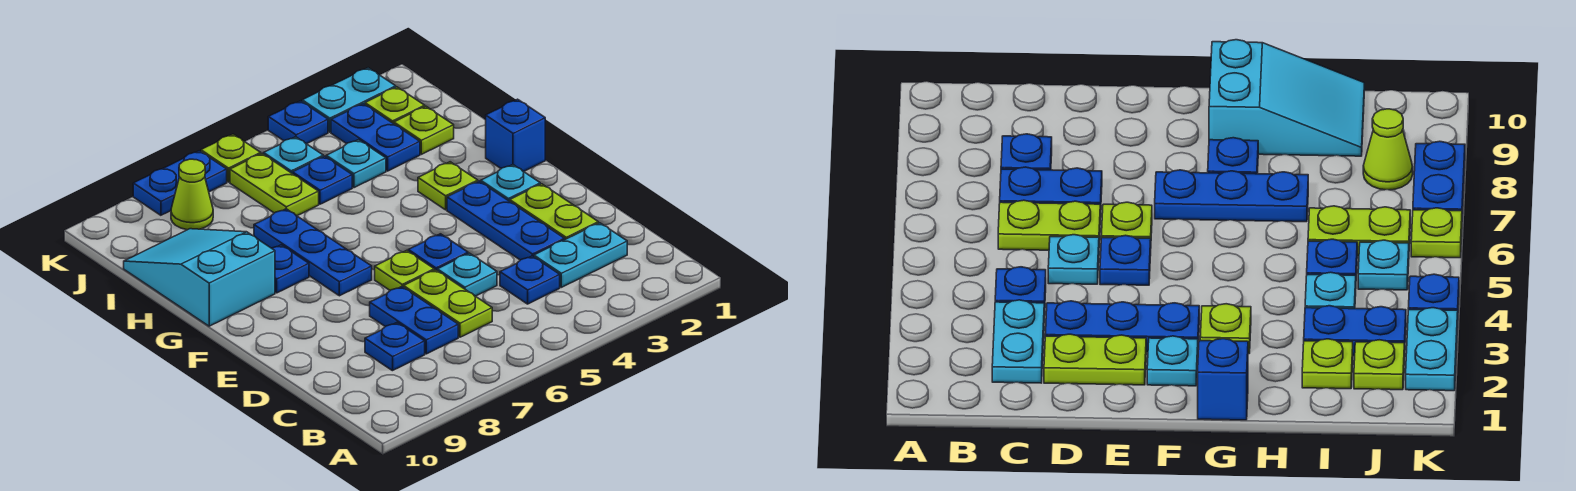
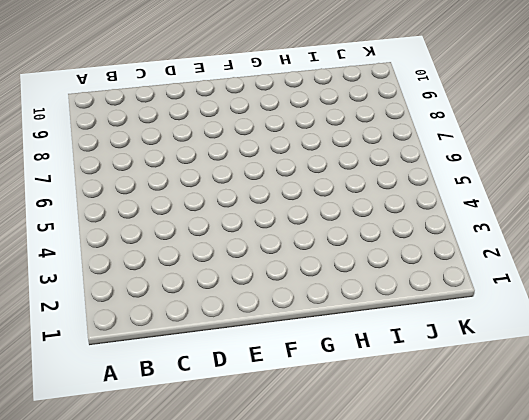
none -> cyan 1x2 plate [534,223,627,287]
none -> blue 1x1 plate [500,256,560,304]
none -> lime 1x2 plate [404,270,492,337]

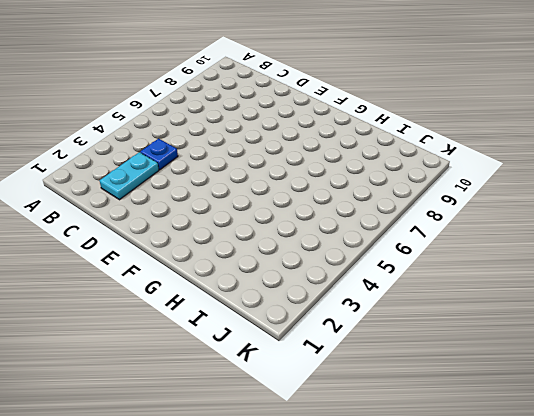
none -> lime 1x2 plate [404,270,492,337]
none -> blue 1x2 plate [370,287,458,354]
none -> blue 1x1 plate [365,323,425,371]

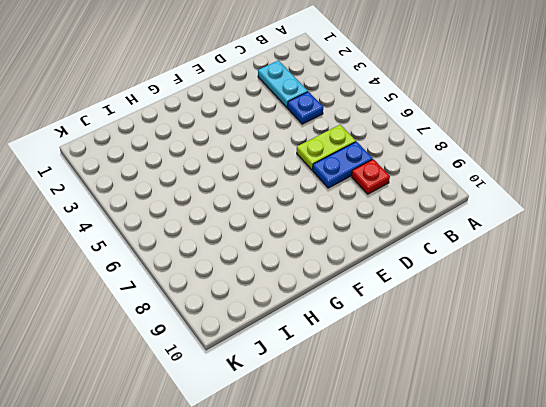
red 1x1 plate [352,159,390,194] -> blue 1x1 plate [365,323,425,371]
none -> lime 1x2 plate [510,184,598,239]
none -> blue 1x3 plate [447,181,565,260]
none -> cyan 1x1 plate [437,253,497,296]

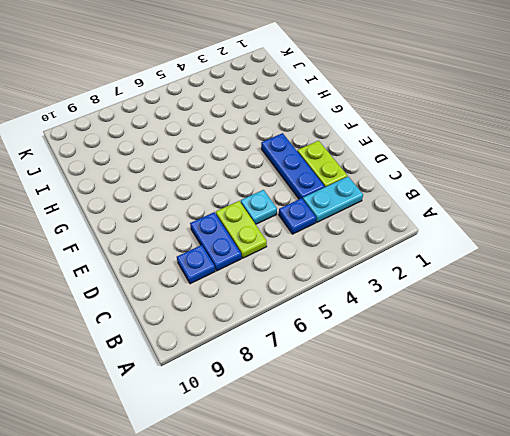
none -> blue 1x1 plate [408,234,468,270]
none -> lime 1x1 plate [375,250,434,290]
none -> cyan 1x1 plate [481,165,540,201]

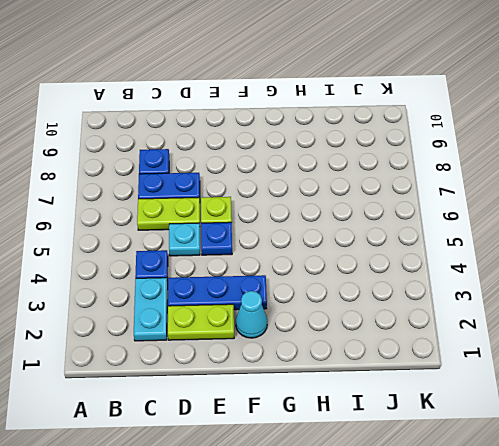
cyan 1x1 cone [236,291,267,338] -> cyan 1x1 plate [481,165,540,201]
none -> blue 1x3 plate [254,209,372,296]
none -> blue 1x1 brick [486,99,545,171]
none -> lime 1x1 plate [418,162,478,210]

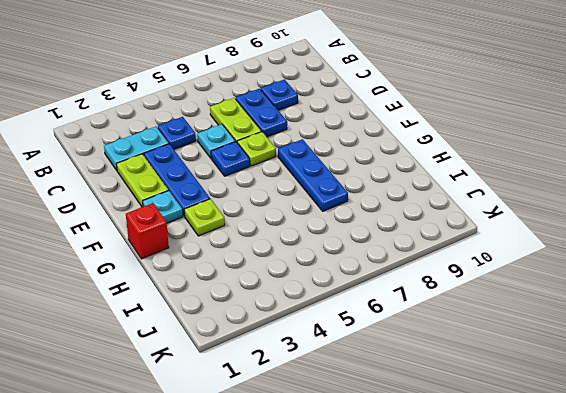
red 1x1 brick [126,203,169,259] -> blue 1x1 brick [486,99,545,171]
none -> blue 1x1 plate [272,245,309,293]
none -> cyan 2x3 slope [124,229,275,326]
none -> lime 1x1 plate [394,106,454,154]

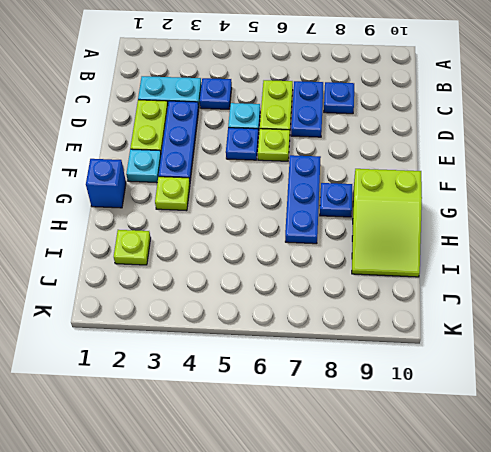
lime 2x3 slope [352,169,422,277] -> cyan 2x3 slope [124,229,275,326]
none -> blue 1x2 plate [331,104,420,171]
none -> cyan 1x1 plate [326,140,386,188]
none -> blue 1x1 plate [293,156,352,204]

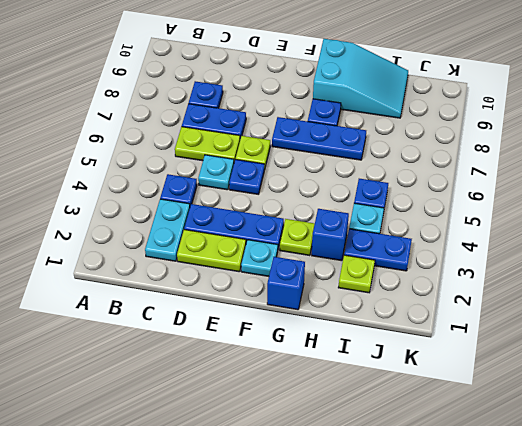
blue 1x1 brick [312,209,349,261] -> none
none -> lime 1x2 plate [230,154,319,216]
none -> lime 1x1 plate [365,87,425,124]
none -> cyan 1x1 plate [264,137,323,174]

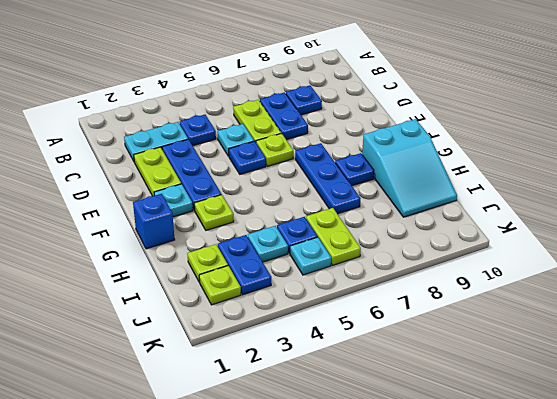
none -> lime 1x1 cone [171,159,213,230]
none -> cyan 1x2 plate [302,68,396,132]
none -> blue 1x1 plate [268,101,328,144]

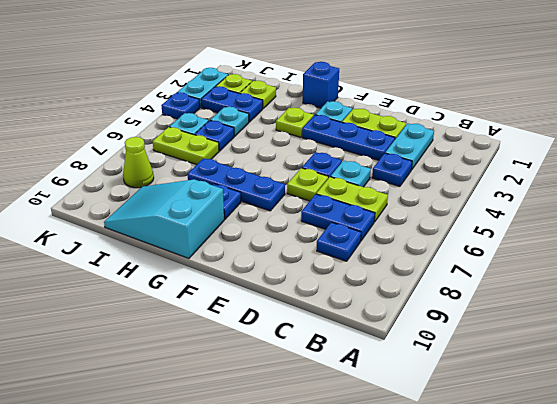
none -> lime 1x1 plate [201,134,261,182]
none -> blue 1x2 plate [133,151,227,215]

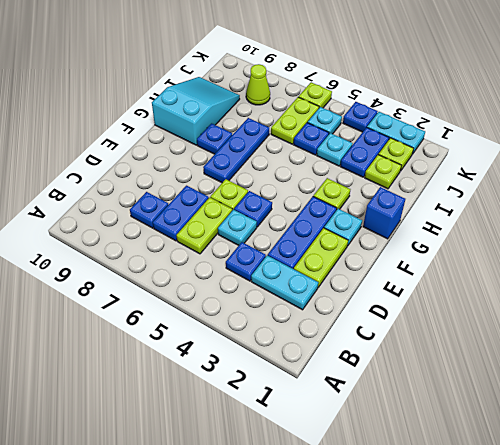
none -> blue 1x2 plate [133,151,227,215]

